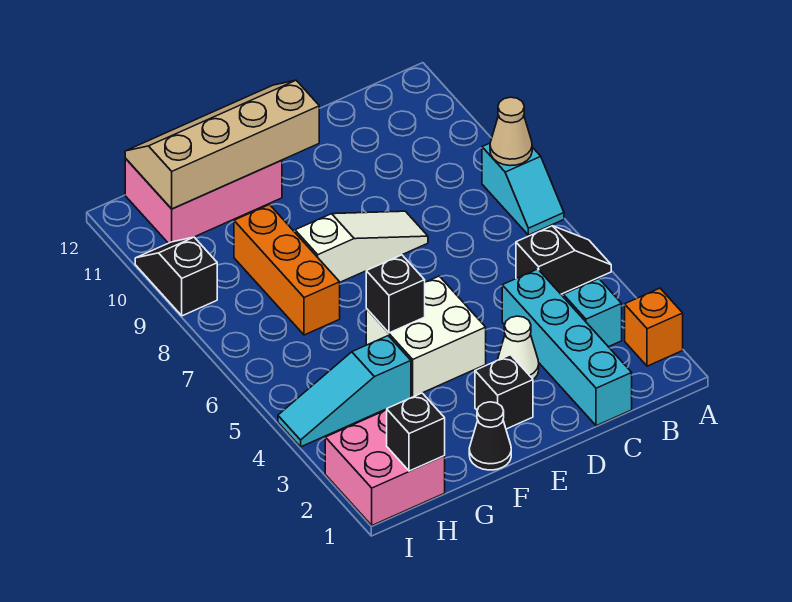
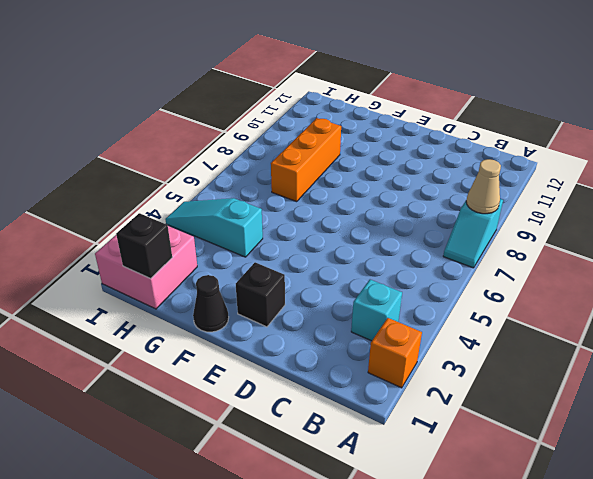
none -> black 1x2 slope [516,226,611,294]
none -> cyan 1x4 brick [502,269,632,426]
none -> white 1x1 cone [498,316,539,379]

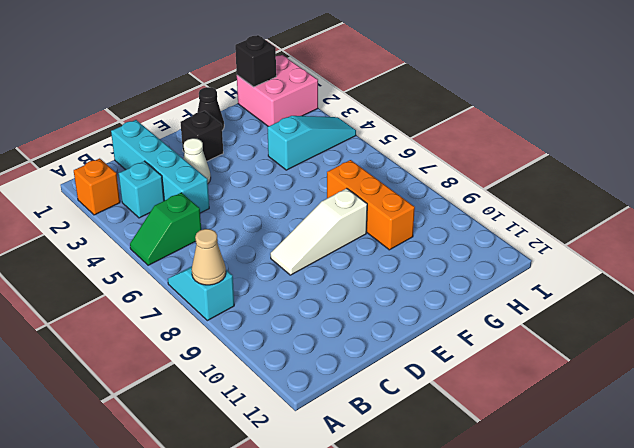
green 1x2 slope [130,193,201,265] -> black 1x2 slope [516,226,611,294]
none -> white 2x2 brick [366,276,486,397]
none -> pink 2x3 brick [125,159,282,243]
none -> black 1x2 slope [135,237,217,316]

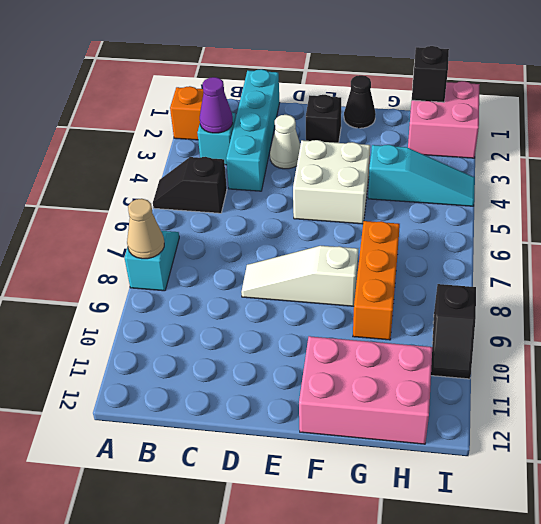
purple 1x1 cone [200,77,233,133] -> none
none -> tan 2x4 slope [125,80,319,209]
none -> black 1x1 brick [366,255,425,333]

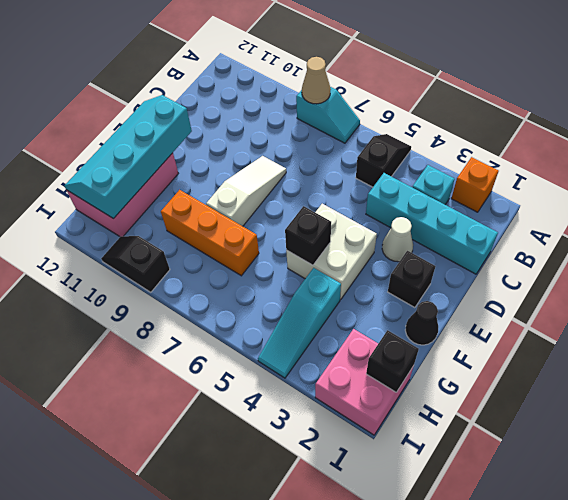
cyan 2x4 slope [65,95,192,219] -> tan 2x4 slope [125,80,319,209]

